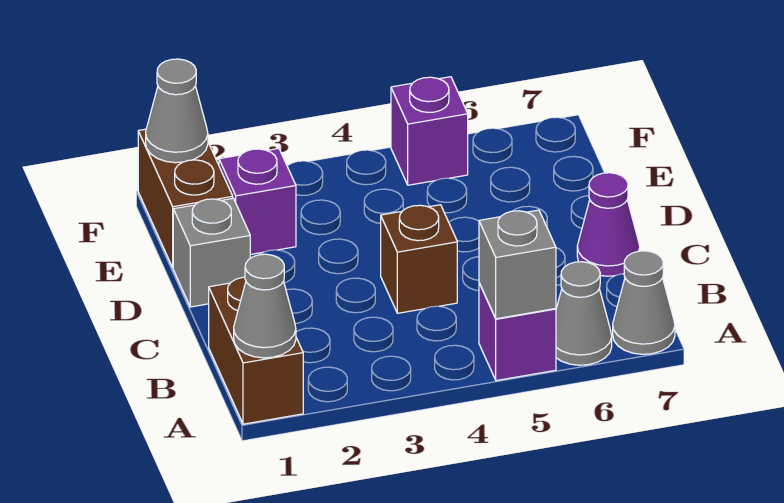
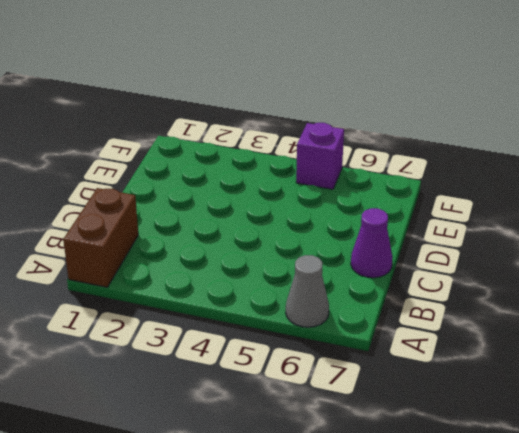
none -> purple 1x1 brick [479,283,556,381]
none -> grey 1x1 cone [613,251,675,354]
none -> brown 1x1 brick [381,205,457,313]

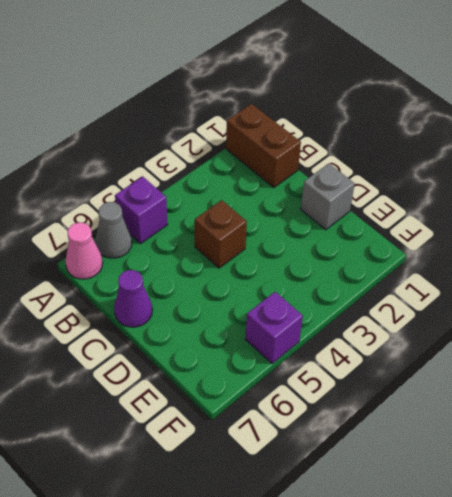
pink 1x1 cone [65,223,103,279] -> grey 1x1 cone [613,251,675,354]
none -> brown 1x2 brick [138,129,233,267]
none -> purple 1x1 brick [219,148,296,255]
none -> grey 1x1 cone [234,254,296,358]

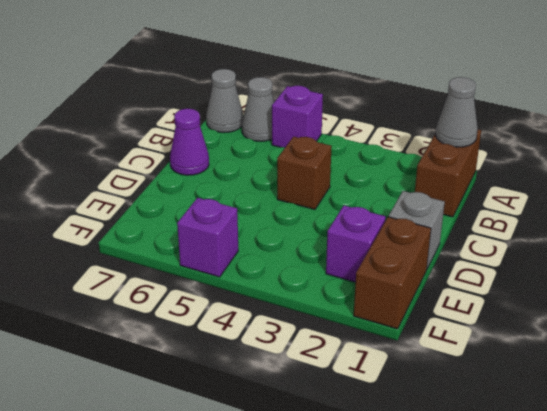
none -> grey 1x1 brick [479,210,556,319]
none -> grey 1x1 cone [146,59,208,163]

